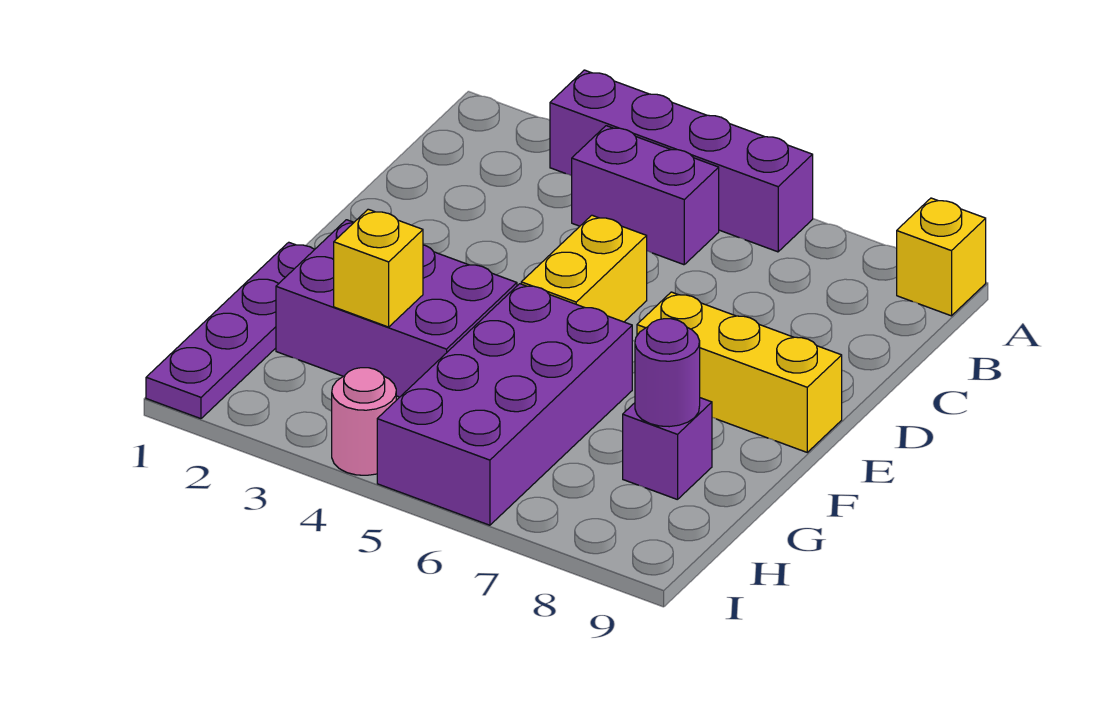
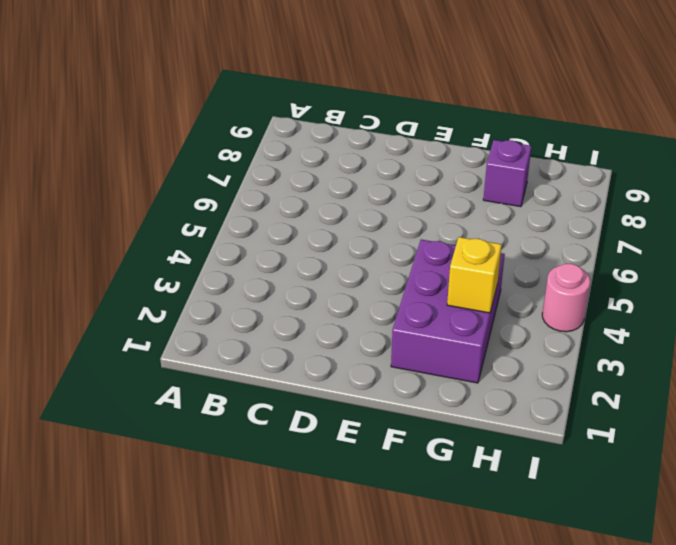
none -> purple 1x4 brick [550,70,813,252]
none -> yellow 1x1 brick [897,198,986,316]
none -> purple 1x2 brick [572,126,719,265]

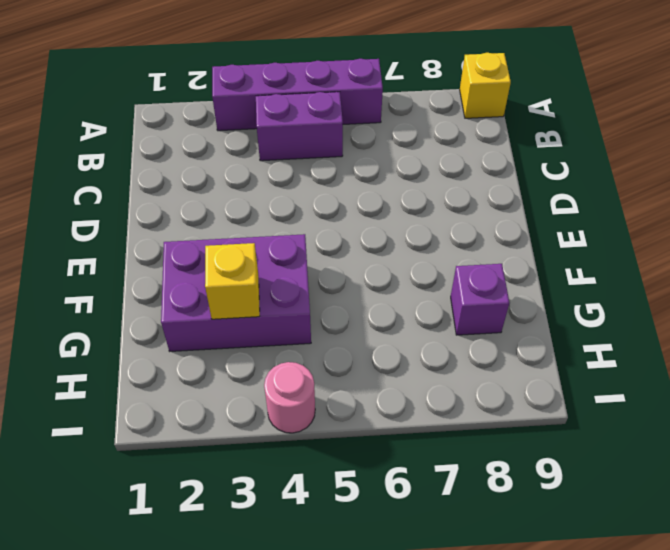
none -> yellow 1x2 brick [521,215,647,322]
none -> yellow 1x3 brick [637,292,842,452]
none -> purple 1x4 plate [146,242,315,419]

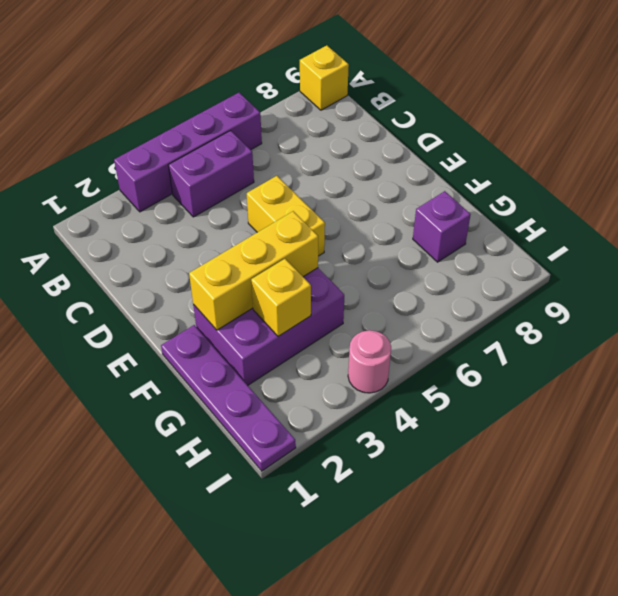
yellow 1x3 brick [189,211,318,330] -> yellow 1x3 brick moved to [637,292,842,452]
none -> purple 2x4 brick [377,284,632,525]
none -> purple 1x1 round brick [635,319,700,427]

